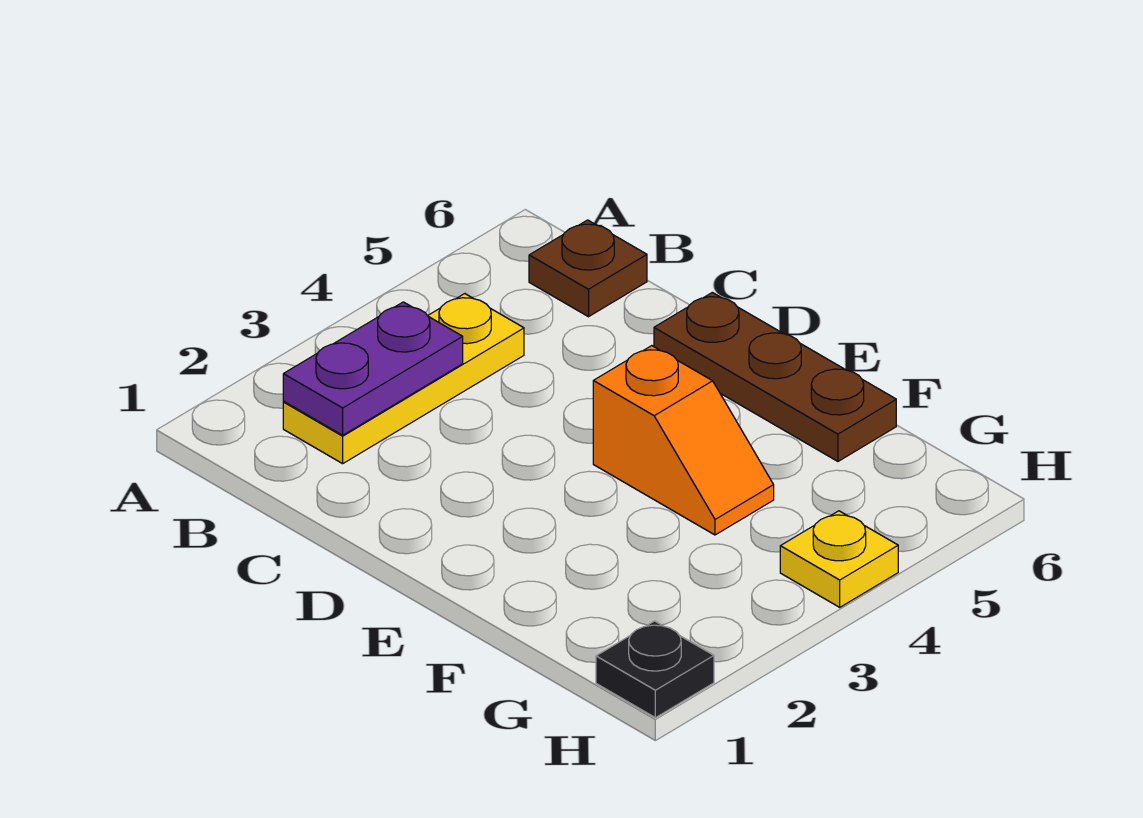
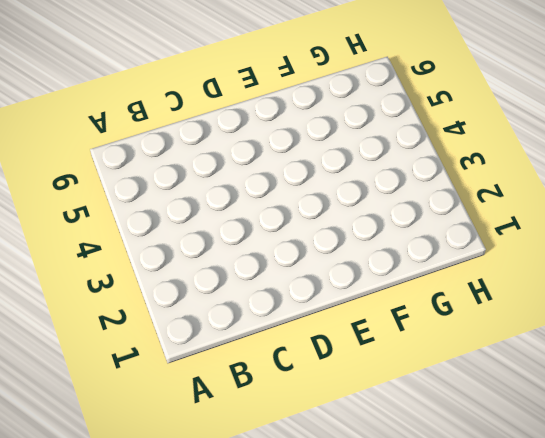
none -> yellow 1x3 plate [283,294,524,464]
none -> brown 1x1 plate [529,220,647,317]

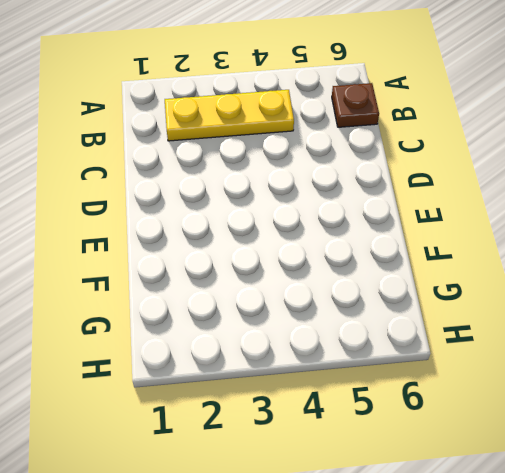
none -> brown 1x3 plate [654,292,896,461]
none -> orange 1x2 slope [593,346,774,535]

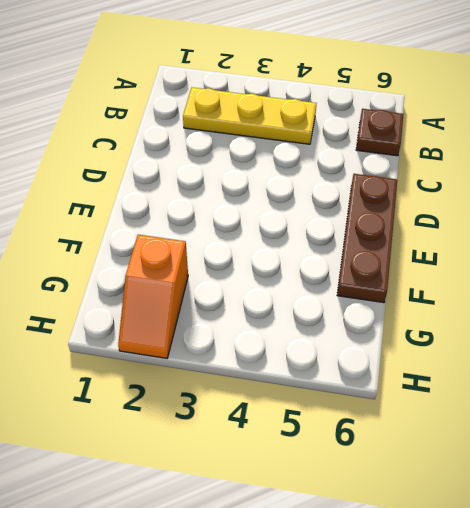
orange 1x2 slope [118,235,188,358] -> orange 1x2 slope moved to [593,346,774,535]
none -> black 1x1 plate [596,621,714,718]
none -> yellow 1x1 plate [780,511,898,607]

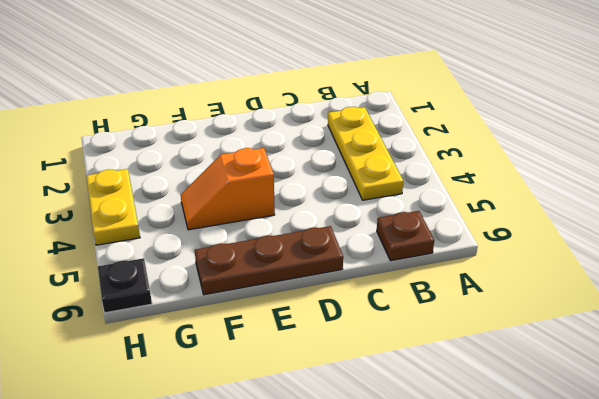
yellow 1x2 plate [86,169,140,245] -> yellow 1x1 plate [780,511,898,607]
black 1x1 plate [98,258,152,313] -> black 1x1 plate moved to [596,621,714,718]
none -> purple 1x2 plate [283,302,463,435]

